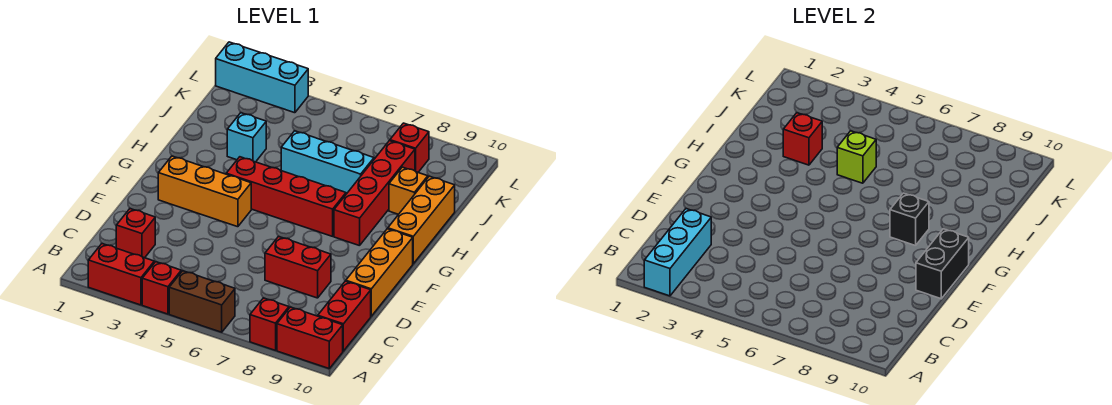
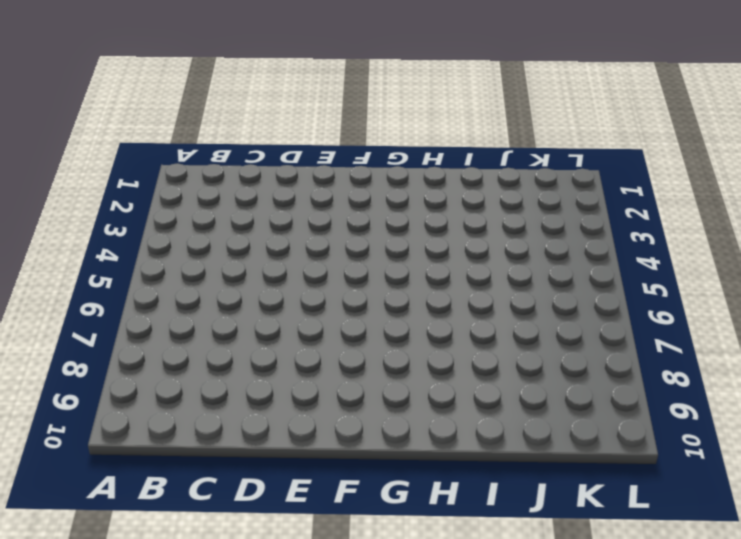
none -> red 1x2 brick [88,244,154,305]
none -> red 1x1 brick [142,262,181,314]
none -> brown 1x2 brick [169,271,235,332]

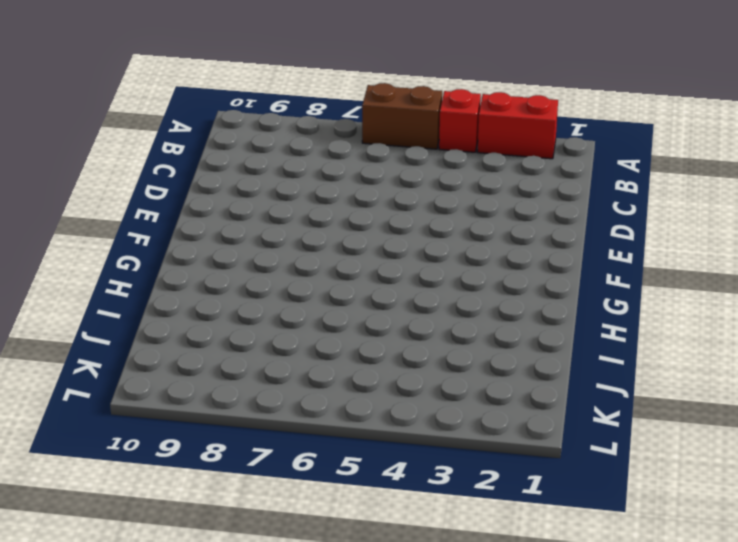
none -> red 1x1 brick [250,298,289,350]
none -> red 1x2 brick [277,307,343,369]
none -> red 1x2 brick [318,281,371,351]

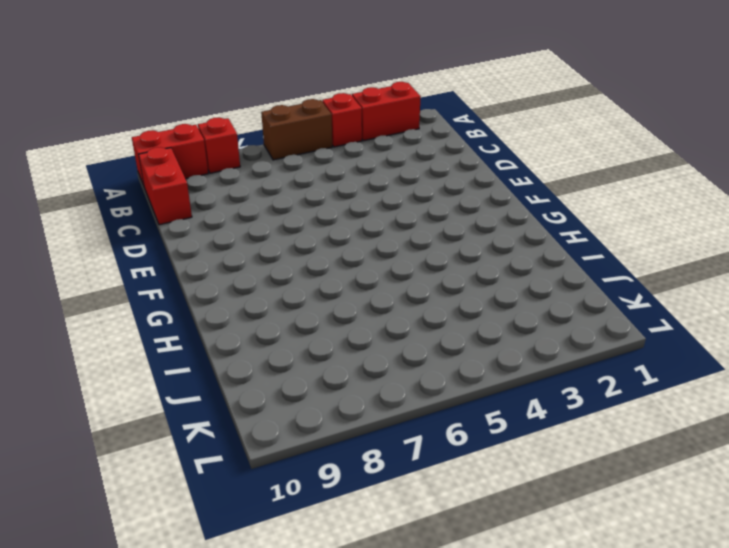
none -> red 1x1 brick [116,209,155,258]
none -> red 1x2 brick [265,237,331,298]
none -> orange 1x3 brick [346,229,413,316]

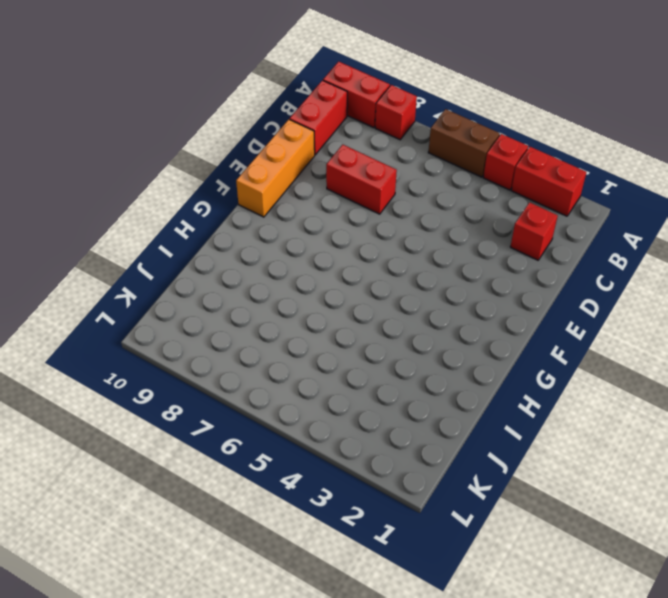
none -> orange 1x3 brick [158,156,251,227]
none -> red 1x4 brick [226,157,346,236]
none -> red 1x4 brick [334,141,415,246]

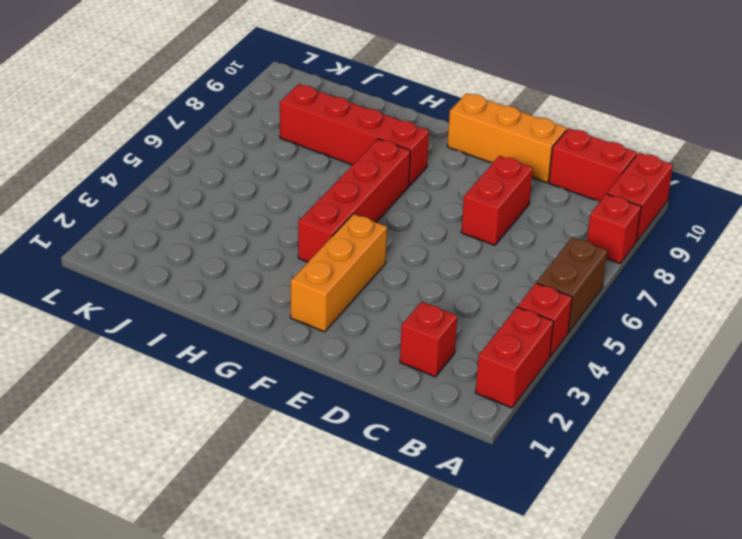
none -> orange 1x3 brick [388,176,455,264]
none -> cyan 1x1 brick [227,113,266,162]
none -> cyan 1x3 brick [281,131,374,194]

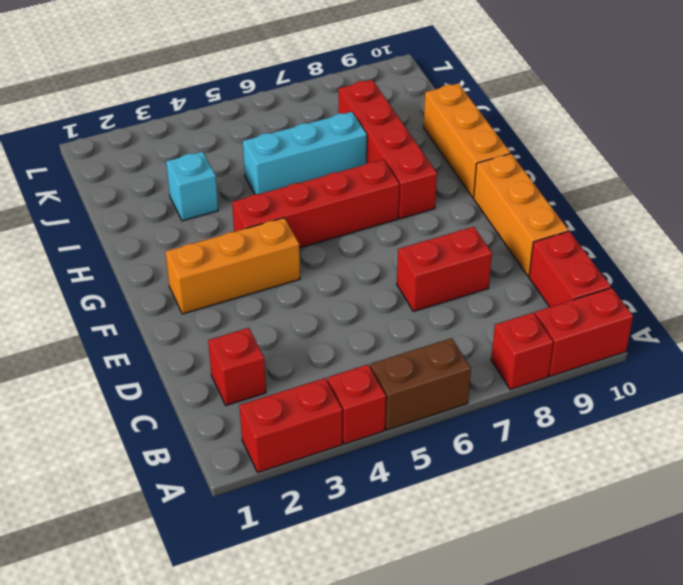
none -> orange 1x1 brick [389,167,428,214]
none -> red 1x1 brick [390,123,429,172]
none -> cyan 1x3 brick [216,42,308,113]

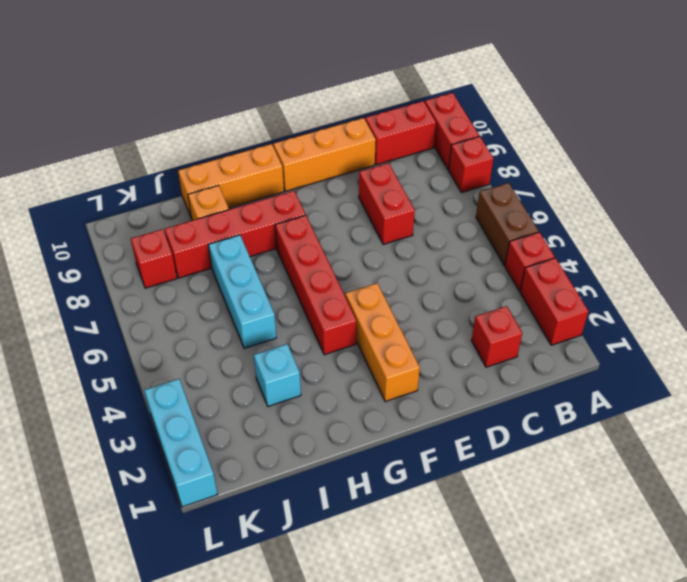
none -> cyan 1x3 brick [644,209,711,296]
none -> black 1x2 brick [916,229,969,299]
none -> black 1x1 brick [890,193,929,246]

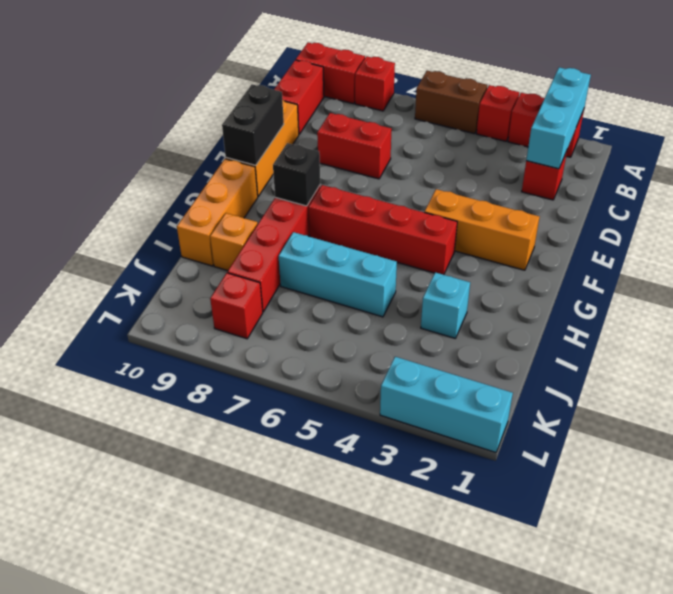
none -> red 1x1 brick [783,113,822,165]
none -> lime 1x1 brick [837,131,876,183]

